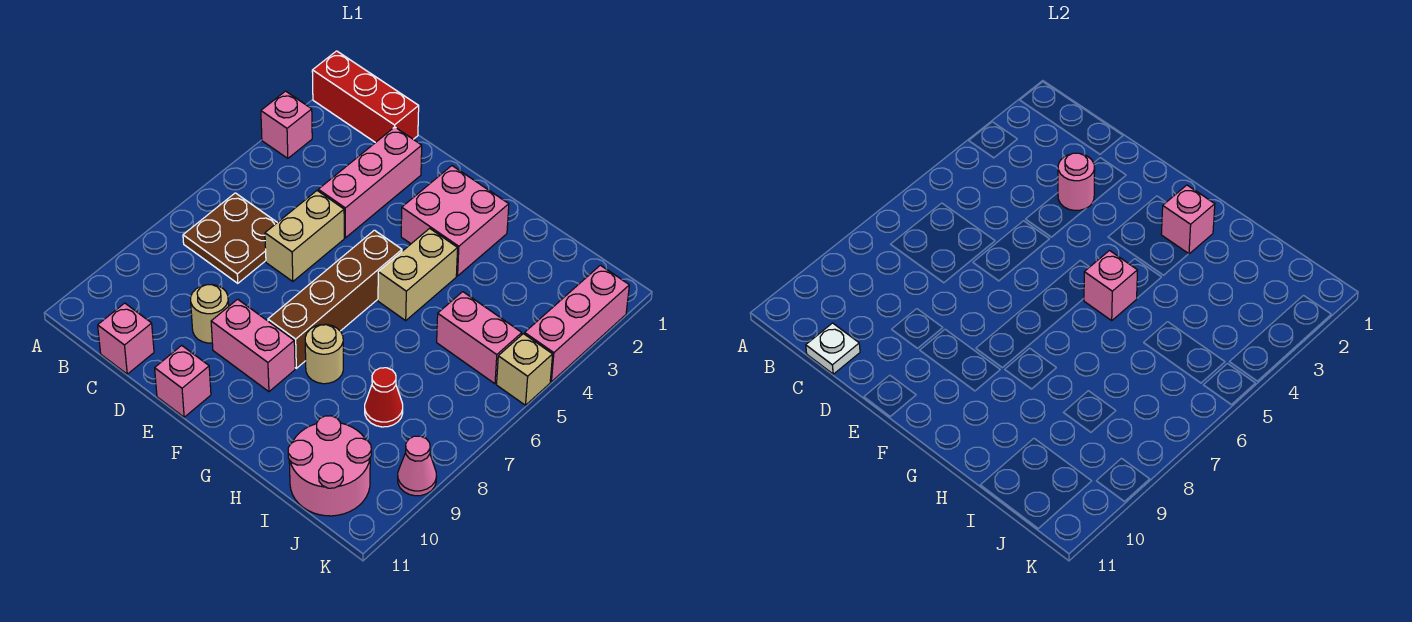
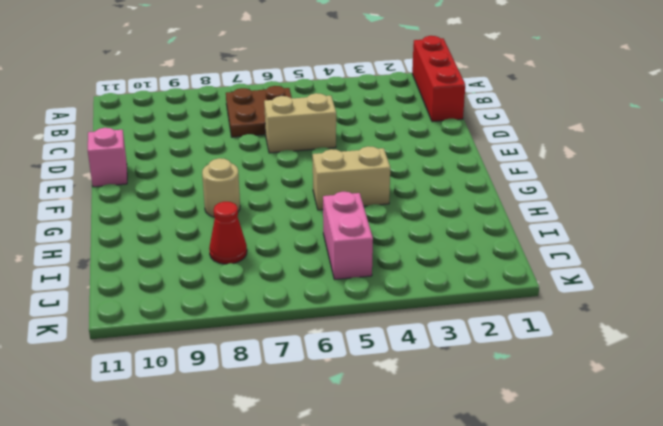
none -> pink 1x1 brick [261,91,312,158]
none -> pink 1x1 brick [98,303,154,374]
none -> pink 1x3 brick [318,127,422,238]

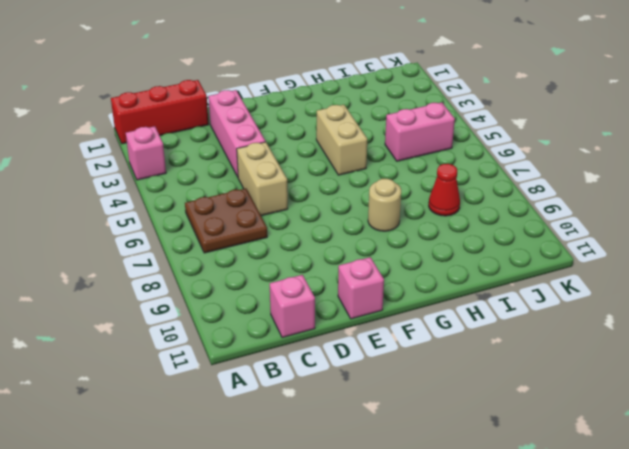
none -> tan 1x1 round brick [191,285,229,343]
none -> pink 1x2 brick [211,299,295,392]
none -> pink 2x2 brick [401,166,509,276]

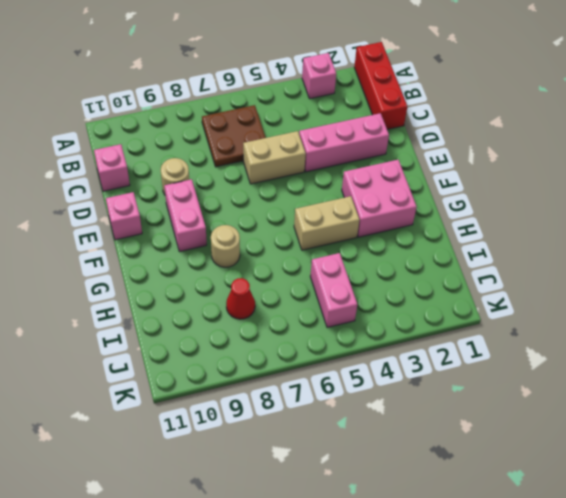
none -> brown 1x4 brick [268,230,402,368]
none -> pink 2x2 round brick [288,416,371,516]
none -> pink 1x3 brick [525,265,629,382]

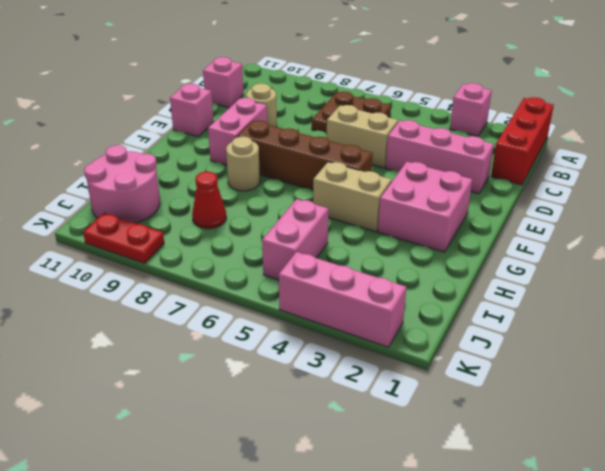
red 1x2 plate [83,213,164,263] -> pink 1x1 cone [398,436,436,496]
none -> tan 1x1 brick [497,334,553,405]
none -> white 1x1 plate [806,323,860,374]
none -> pink 1x1 round brick [1058,153,1095,210]

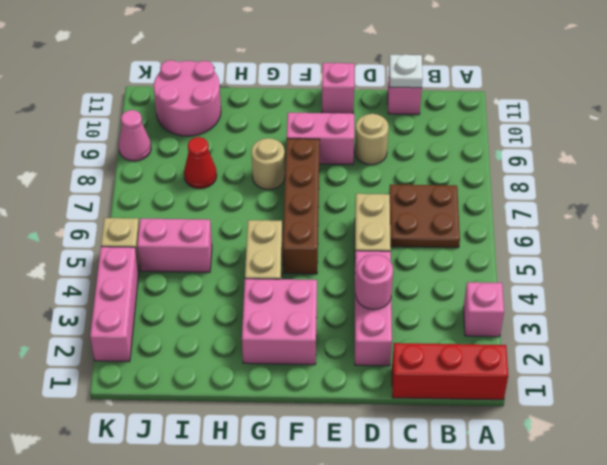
none -> pink 1x1 brick [1161,185,1215,254]
none -> pink 1x1 brick [1084,251,1138,320]

